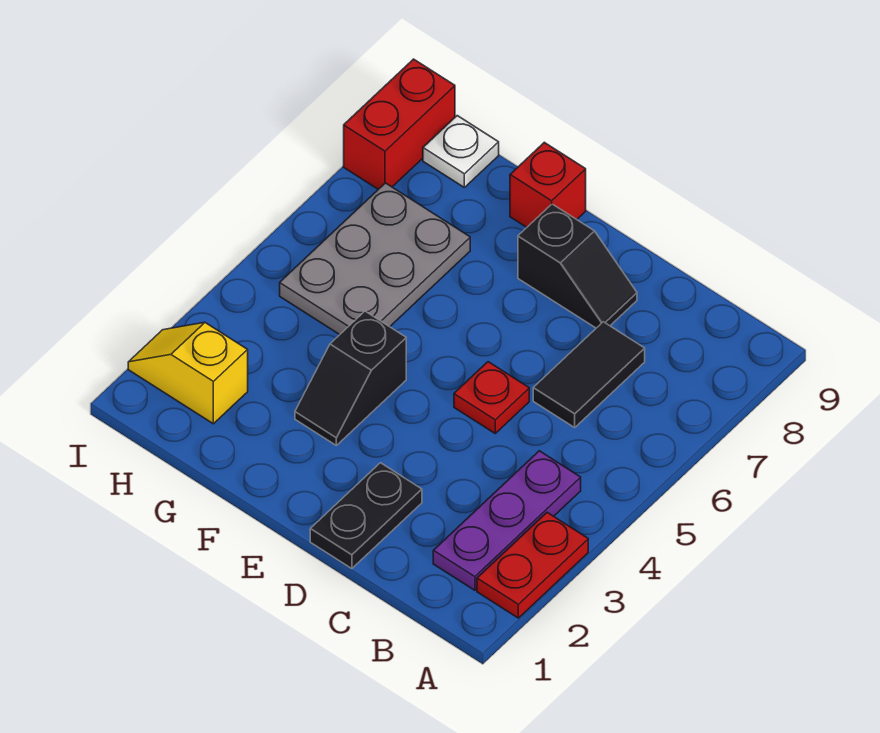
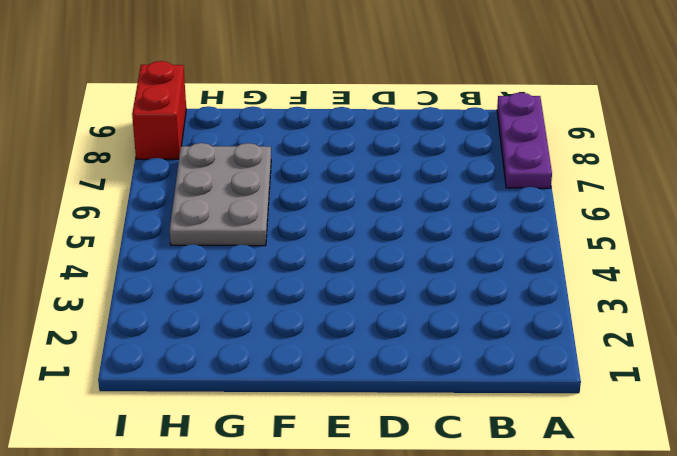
purple 1x3 plate [497,93,552,188] -> purple 1x3 plate moved to [433,451,581,590]
none -> red 1x2 plate [477,513,588,618]
none -> black 1x2 tile [533,322,645,427]
none -> black 1x2 plate [310,463,422,569]

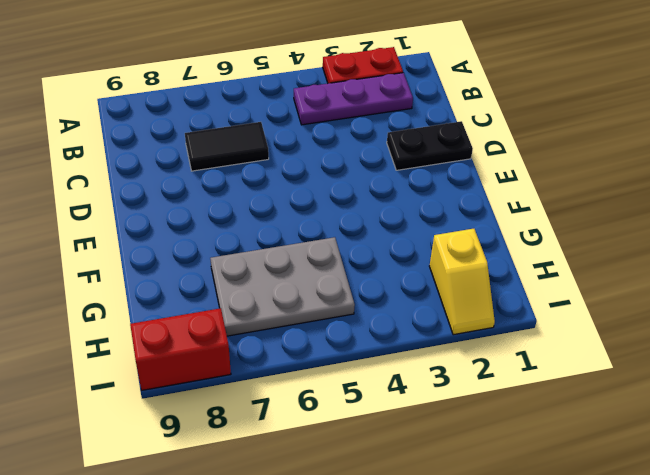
none -> red 1x1 plate [454,362,529,433]
none -> black 1x2 slope [518,204,637,328]
none -> black 1x2 slope [295,311,406,445]

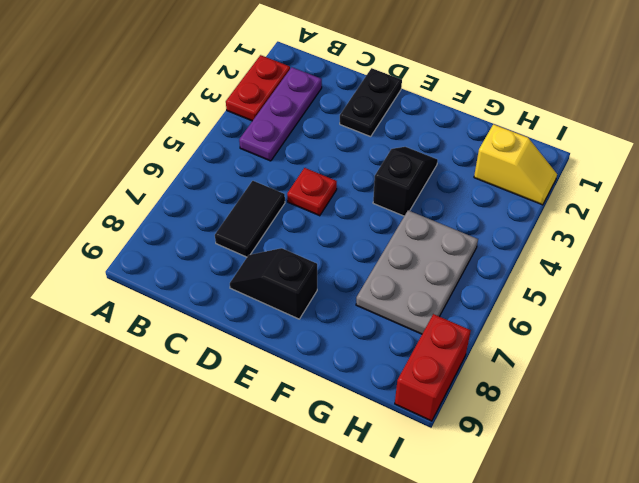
none -> red 1x1 brick [510,142,586,227]
none -> white 1x1 plate [423,116,499,187]

